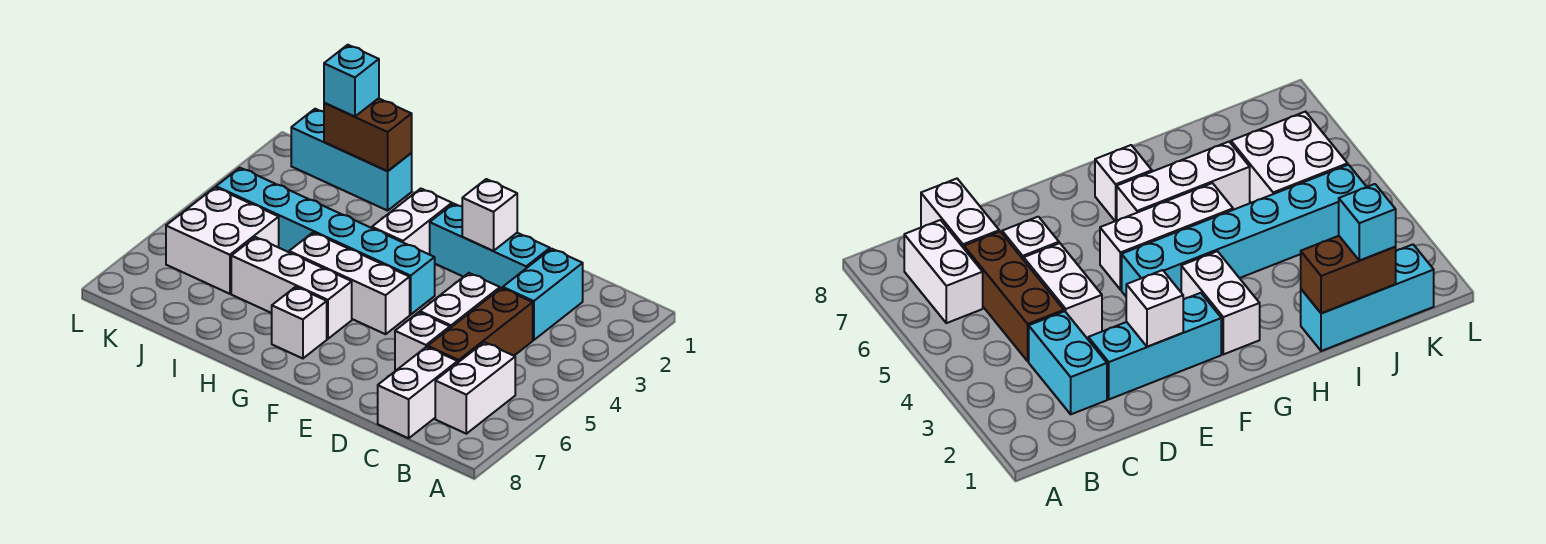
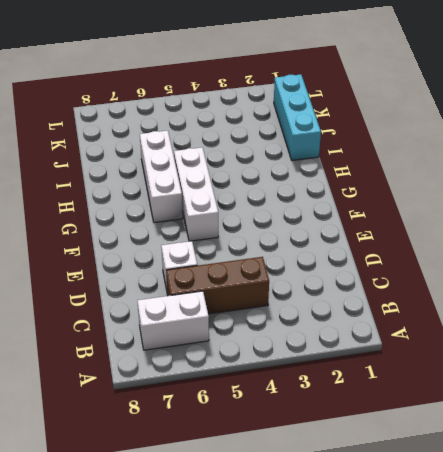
none -> cyan 1x2 brick [503,249,583,340]
none -> white 1x2 brick [378,347,458,438]
none -> cyan 1x3 brick [430,204,550,289]

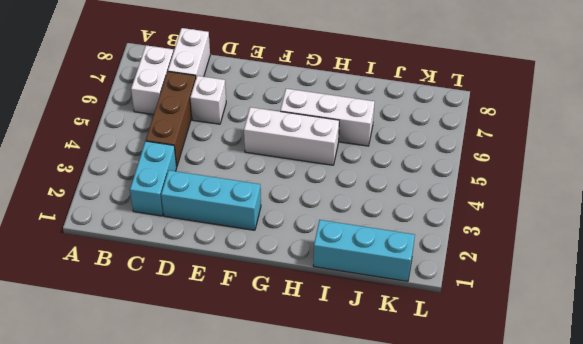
none -> white 1x2 brick [420,273,500,328]
none -> cyan 1x6 brick [216,168,435,315]
none -> white 1x2 brick [372,189,452,255]

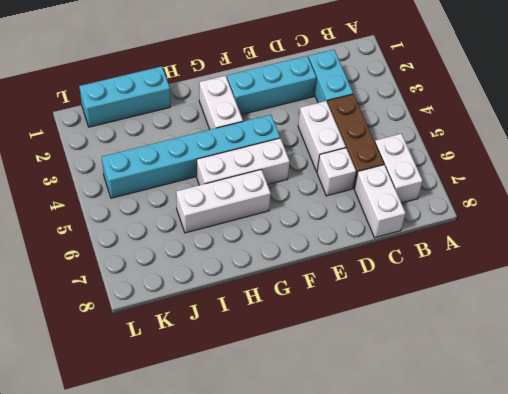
none -> white 1x1 brick [272,287,327,359]
none -> white 2x2 brick [166,187,279,294]
none -> white 1x1 brick [462,179,517,251]

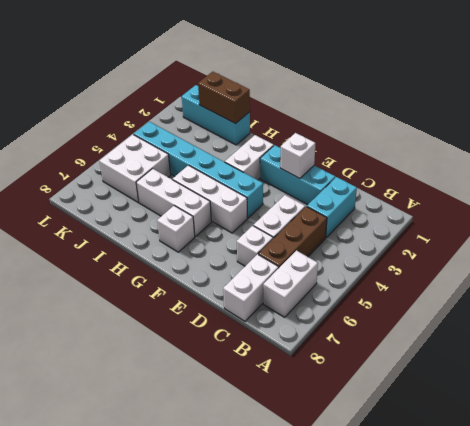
none -> cyan 1x1 brick [324,45,379,116]

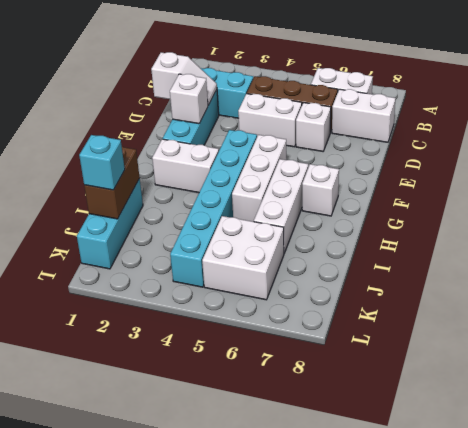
white 1x2 slope [151,52,217,105] -> none

